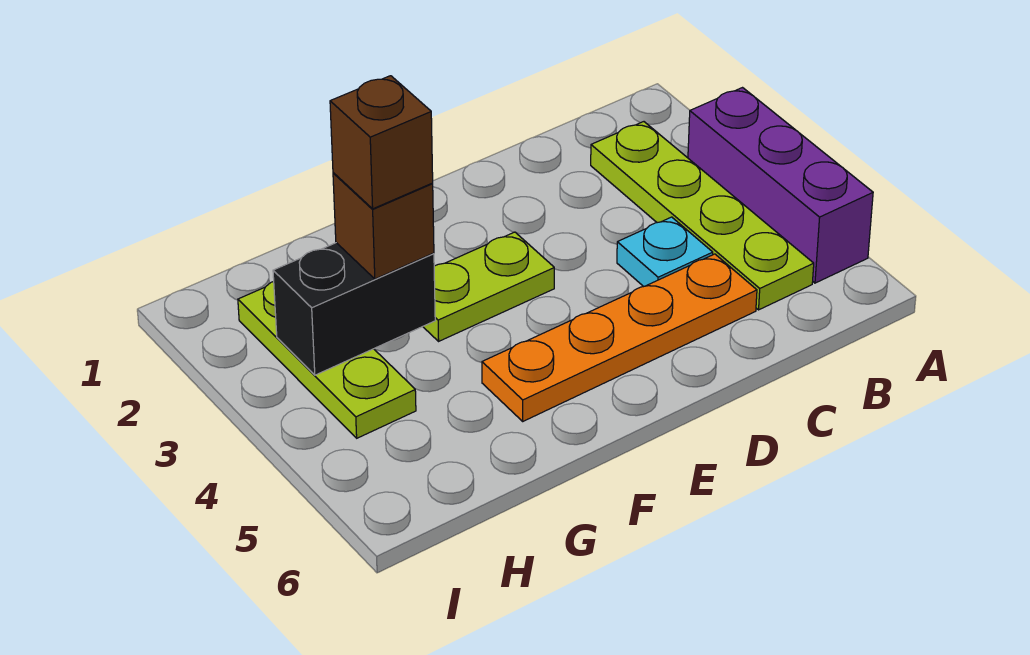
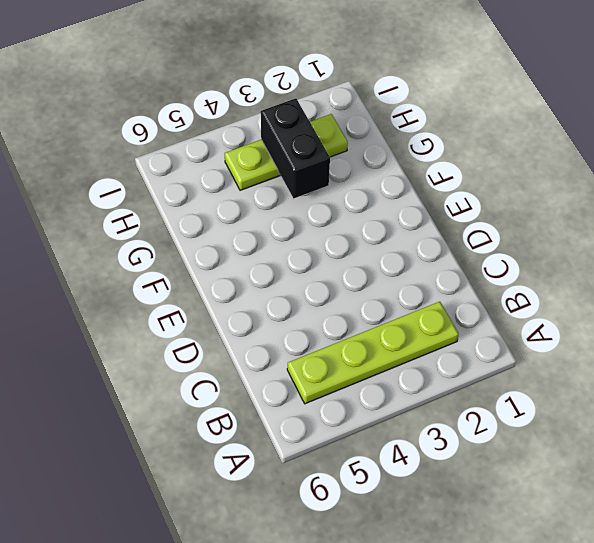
none -> purple 1x3 brick [688,88,873,283]
none -> cyan 1x1 plate [617,217,713,287]

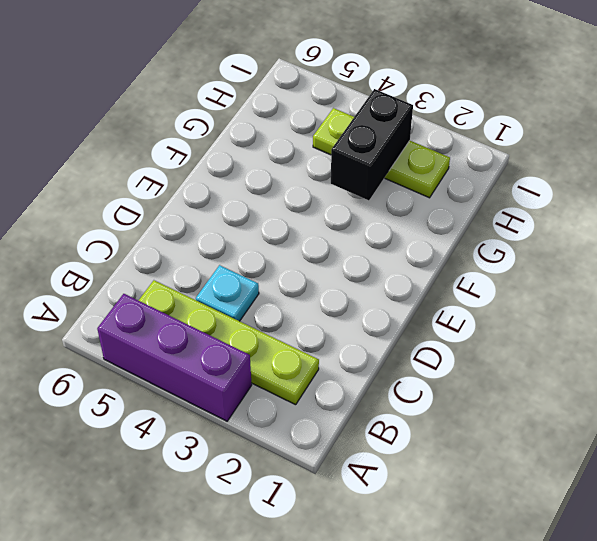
none -> orange 1x4 plate [482,254,757,421]
none -> lime 1x2 plate [423,232,554,341]

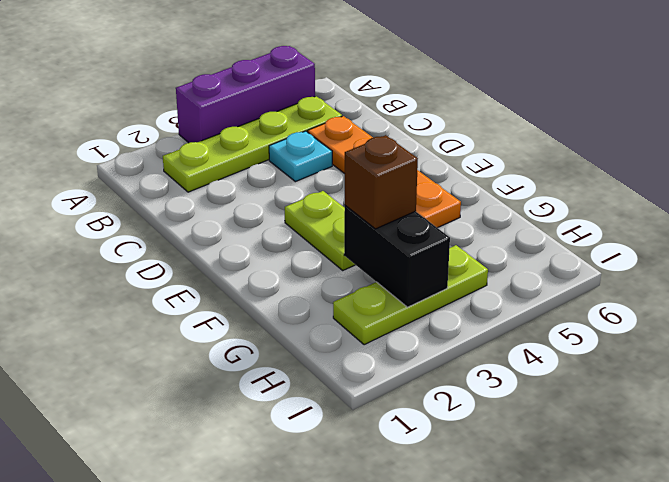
none -> brown 1x1 brick [330,76,433,209]

